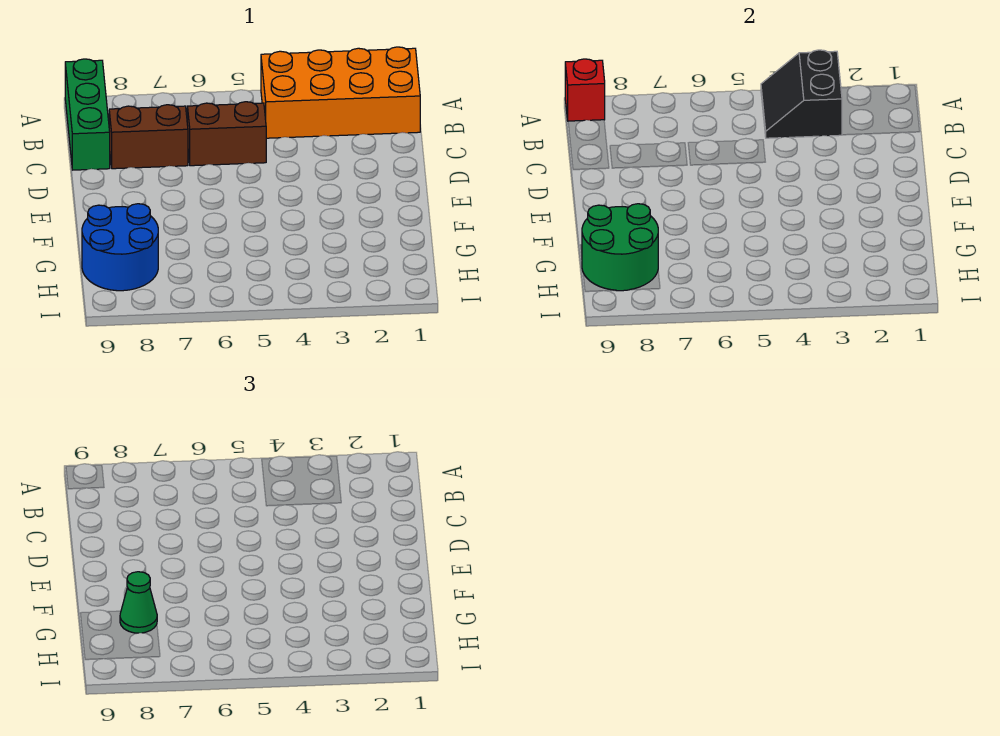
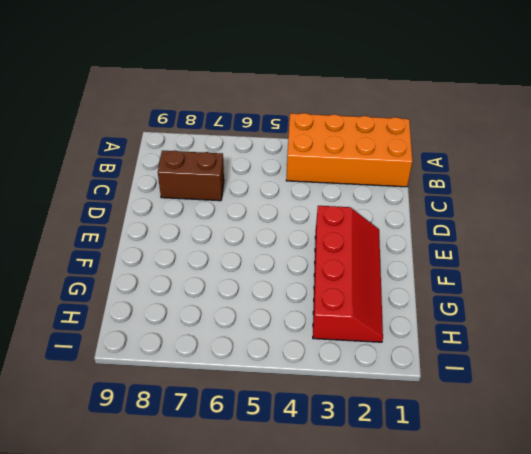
red 2x4 slope [313,206,383,342] -> none
none -> green 1x3 brick [65,59,110,170]
none -> brown 1x2 brick [187,102,266,166]

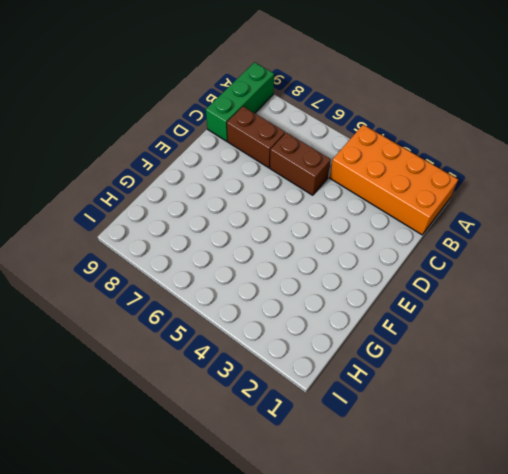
none -> blue 2x2 round brick [82,204,158,291]
none -> black 2x2 slope [761,50,842,138]

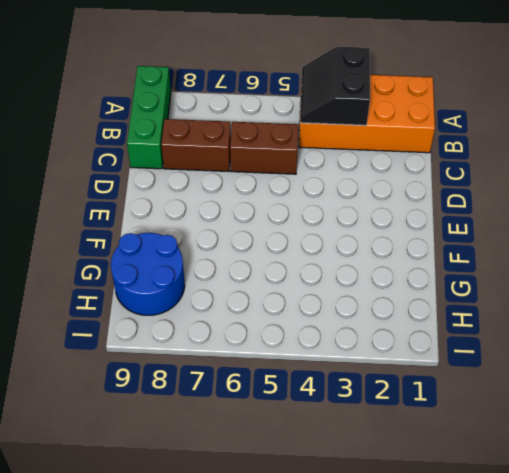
none -> red 1x1 brick [565,59,605,121]
none -> green 2x2 round brick [582,204,658,291]

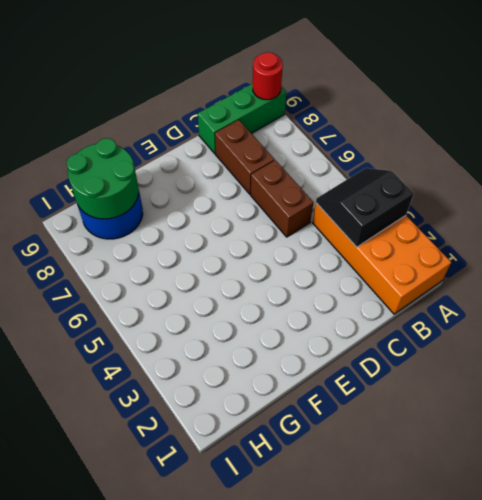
red 1x1 round brick [253,52,283,100] -> red 1x1 brick [565,59,605,121]
none -> green 1x1 cone [120,572,157,633]

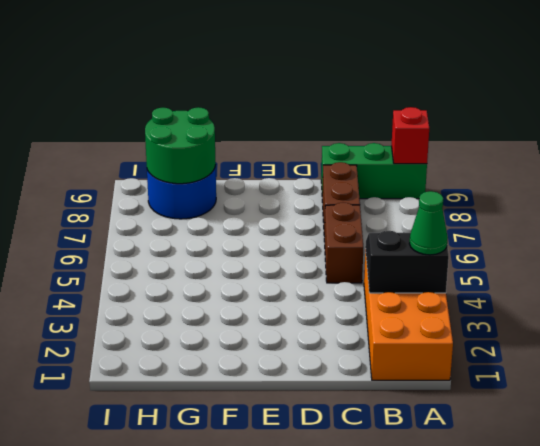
green 1x1 cone [409,191,448,255] -> green 1x1 cone moved to [120,572,157,633]

